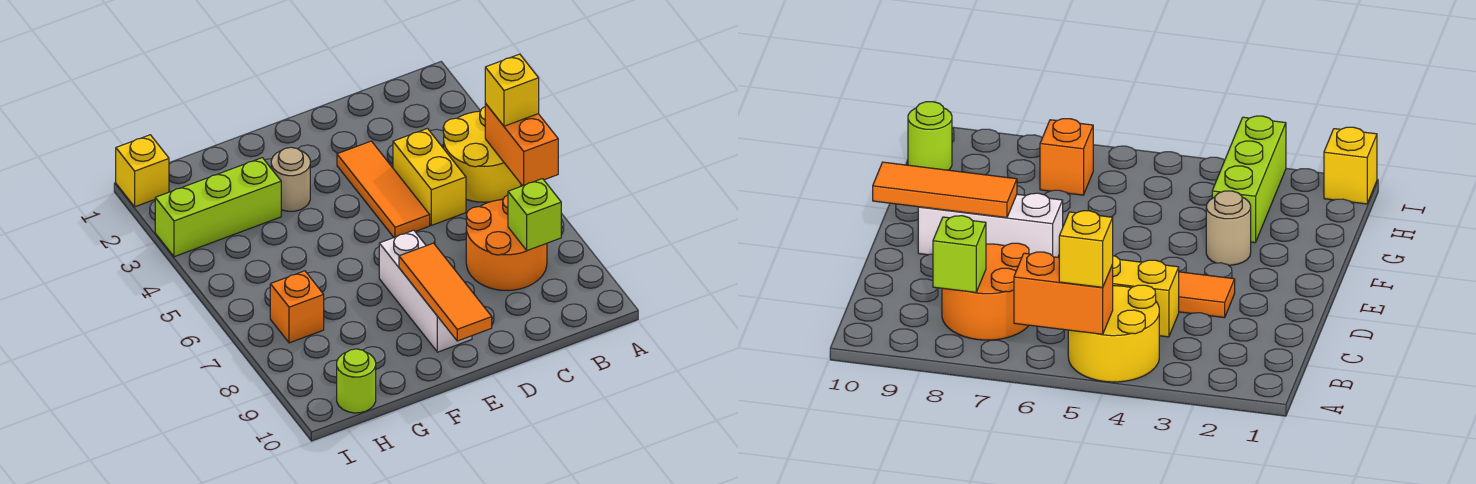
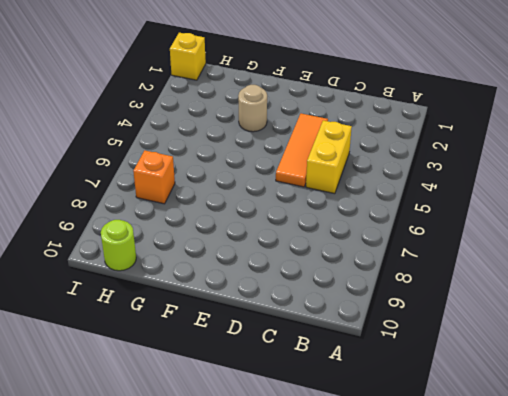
none -> yellow 2x2 round brick [443,107,521,202]
none -> orange 2x2 round brick [466,195,547,291]
none -> white 1x3 brick [379,230,472,352]

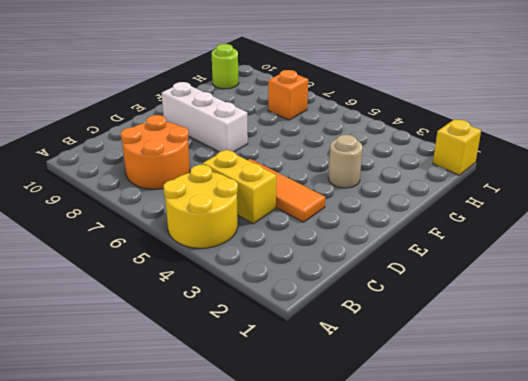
none -> lime 1x3 brick [155,158,281,257]
none -> orange 1x2 brick [485,103,558,186]
none -> lime 1x1 brick [508,179,561,251]

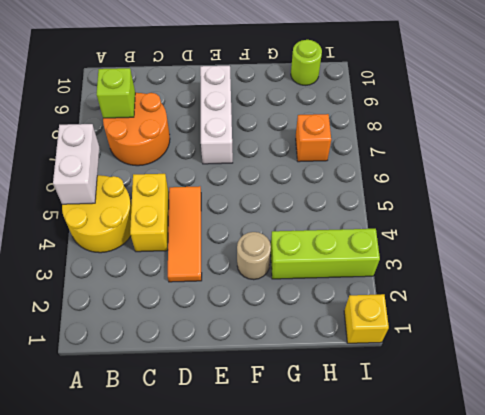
white 1x2 brick [53,124,99,204] -> orange 1x2 brick [485,103,558,186]
none -> orange 1x3 tile [399,243,492,341]
none -> yellow 1x1 brick [485,54,539,126]

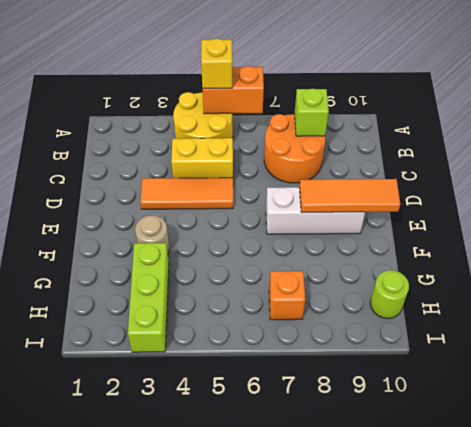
none -> yellow 1x1 brick [116,135,169,207]

